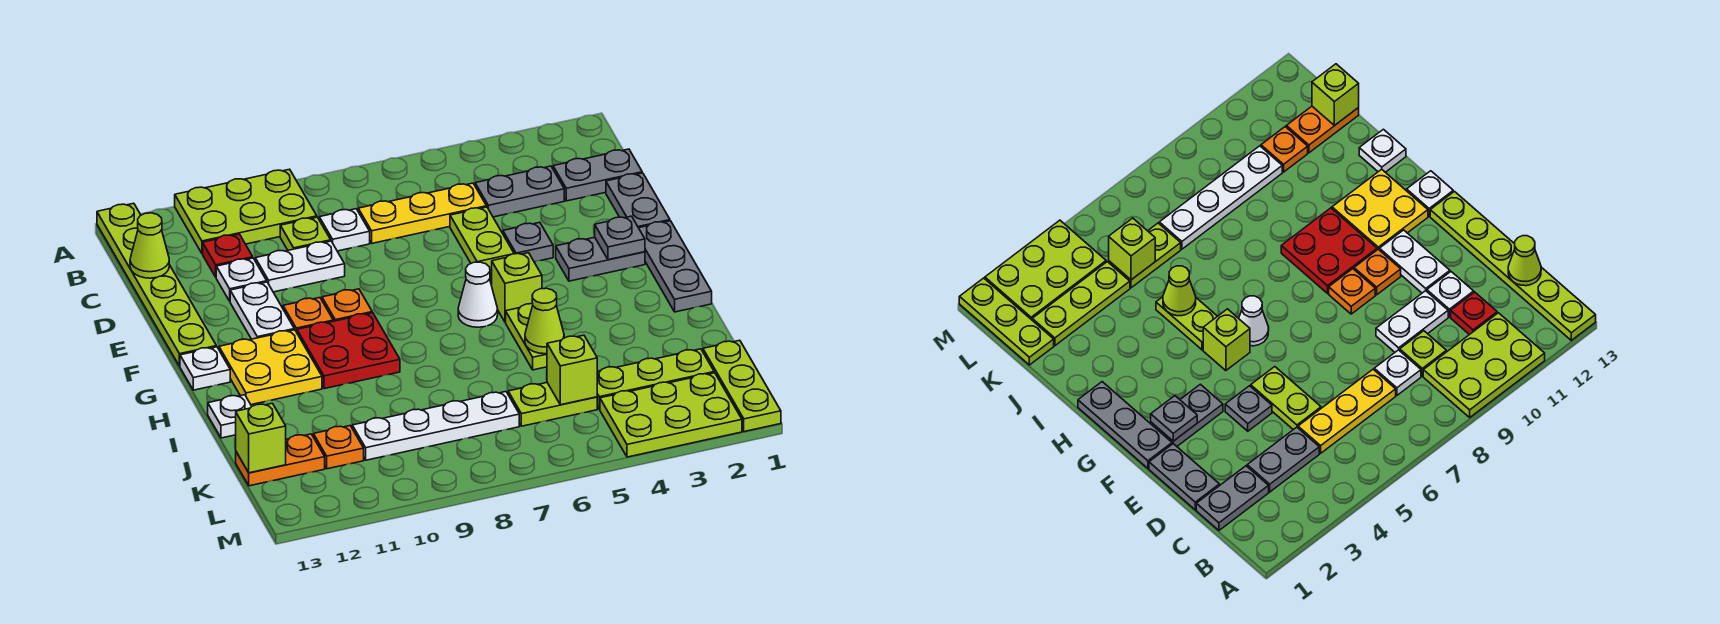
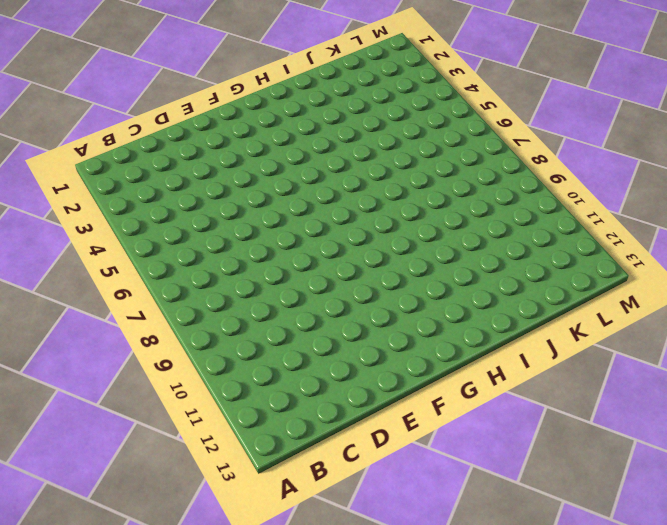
none -> lime 2x3 plate [175,169,317,254]
none -> lime 1x6 plate [97,203,216,366]
none -> grey 1x2 plate [553,149,642,201]
none -> grey 1x2 plate [475,166,564,217]

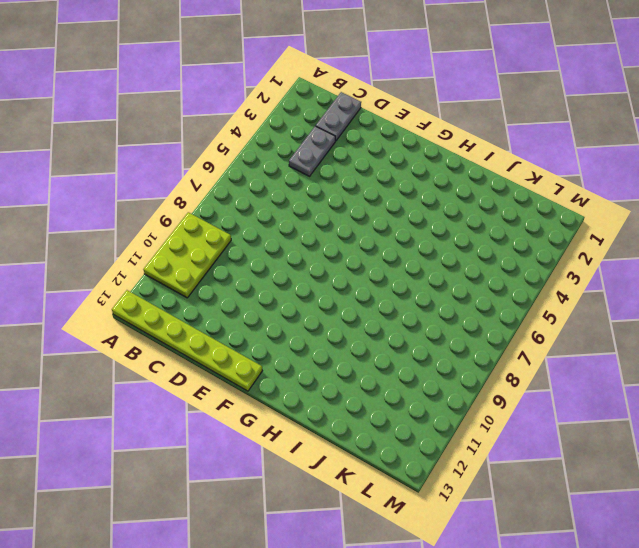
none -> yellow 1x3 plate [358,183,487,243]
none -> white 1x1 plate [319,209,370,251]
none -> lime 1x1 plate [280,217,331,250]
none -> red 1x1 plate [203,234,253,277]

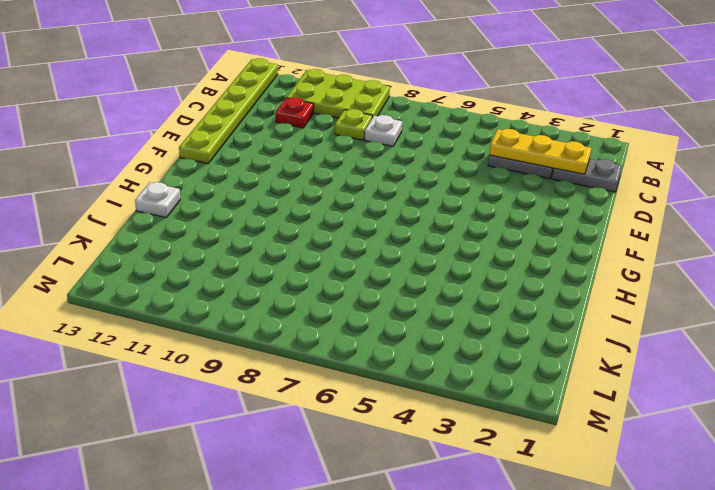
yellow 1x3 plate [489,129,591,174] -> yellow 1x3 plate moved to [358,183,487,243]
none -> grey 1x2 plate [606,173,670,228]
none -> lime 1x2 plate [450,207,514,272]
none -> white 1x2 plate [255,241,345,292]
none -> white 1x1 plate [216,258,267,301]

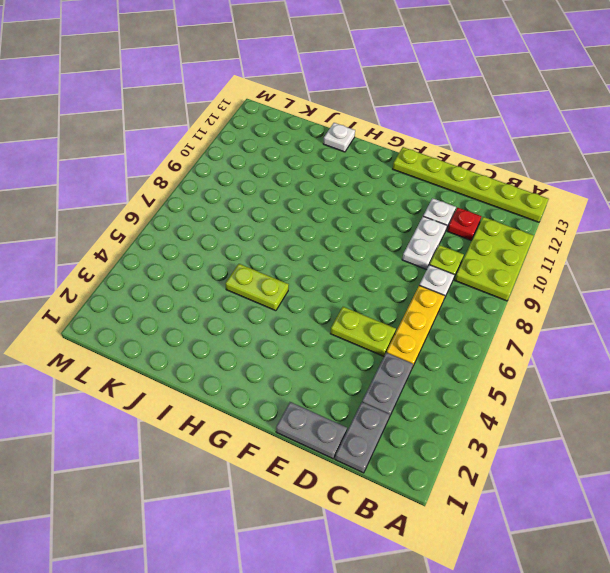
none -> grey 1x1 plate [503,222,553,262]
none -> white 1x2 plate [230,282,294,339]
none -> grey 1x3 plate [639,221,712,312]
none -> grey 1x2 plate [556,237,645,281]

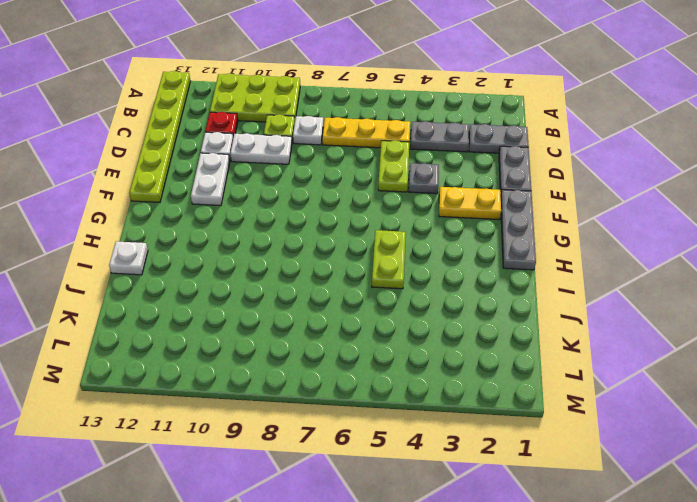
yellow 1x2 plate [439,187,501,220] -> grey 1x2 plate [556,237,645,281]
none -> orange 1x1 plate [322,289,372,321]
none -> orange 1x1 plate [283,298,333,332]
none -> lime 1x1 brick [492,253,542,322]
none -> white 1x1 cone [458,262,498,327]

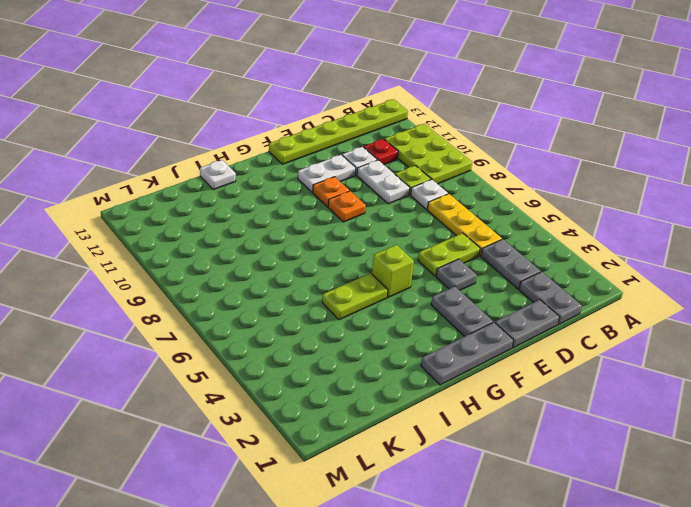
none -> white 1x1 cone [458,262,498,327]
none -> red 2x2 plate [297,313,400,389]
none -> yellow 2x2 plate [219,330,322,405]
none -> white 1x1 plate [180,347,230,390]

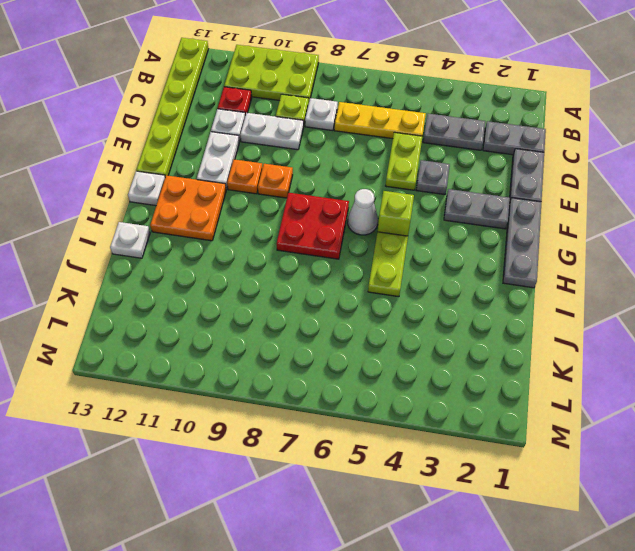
red 2x2 plate [277,193,349,259] -> red 2x2 plate moved to [297,313,400,389]
orange 2x2 plate [150,175,226,241] -> yellow 2x2 plate [219,330,322,405]
none -> lime 1x3 plate [703,340,781,432]
none -> lime 1x3 plate [597,349,714,409]
none -> lime 1x2 plate [508,383,597,426]
none -> white 1x4 plate [352,392,519,460]

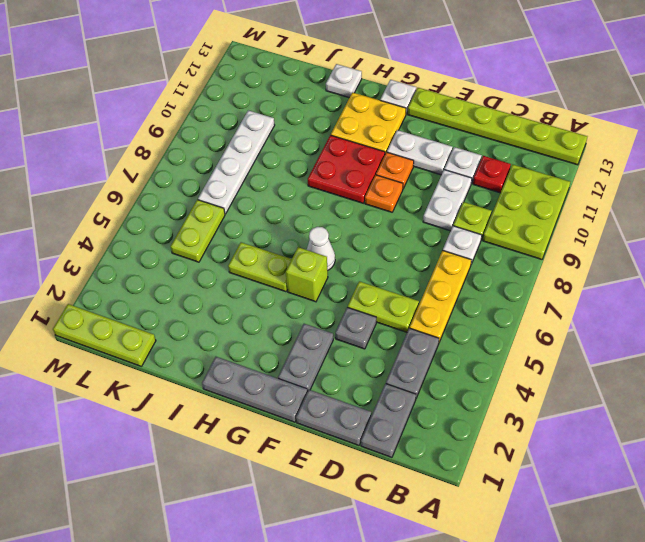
none -> lime 1x3 plate [597,349,714,409]
none -> orange 1x1 plate [313,426,364,469]
none -> orange 1x2 plate [236,434,325,486]
none -> lime 2x3 plate [600,373,742,457]

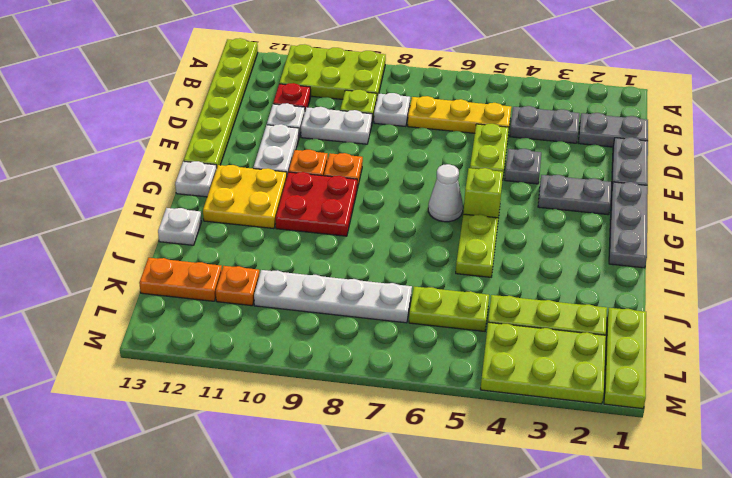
none -> lime 1x1 cone [130,213,169,278]
none -> grey 1x1 plate [595,216,645,260]
none -> lime 1x1 cone [525,288,564,354]
none -> lime 1x1 brick [547,335,597,405]

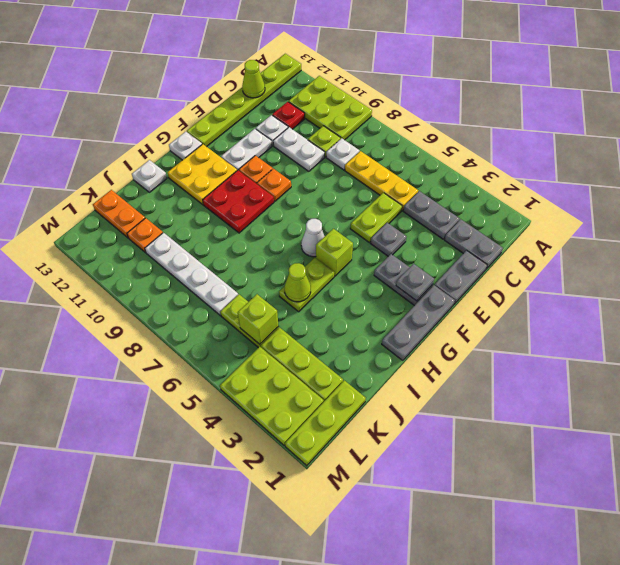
none -> lime 1x1 brick [236,403,286,473]

